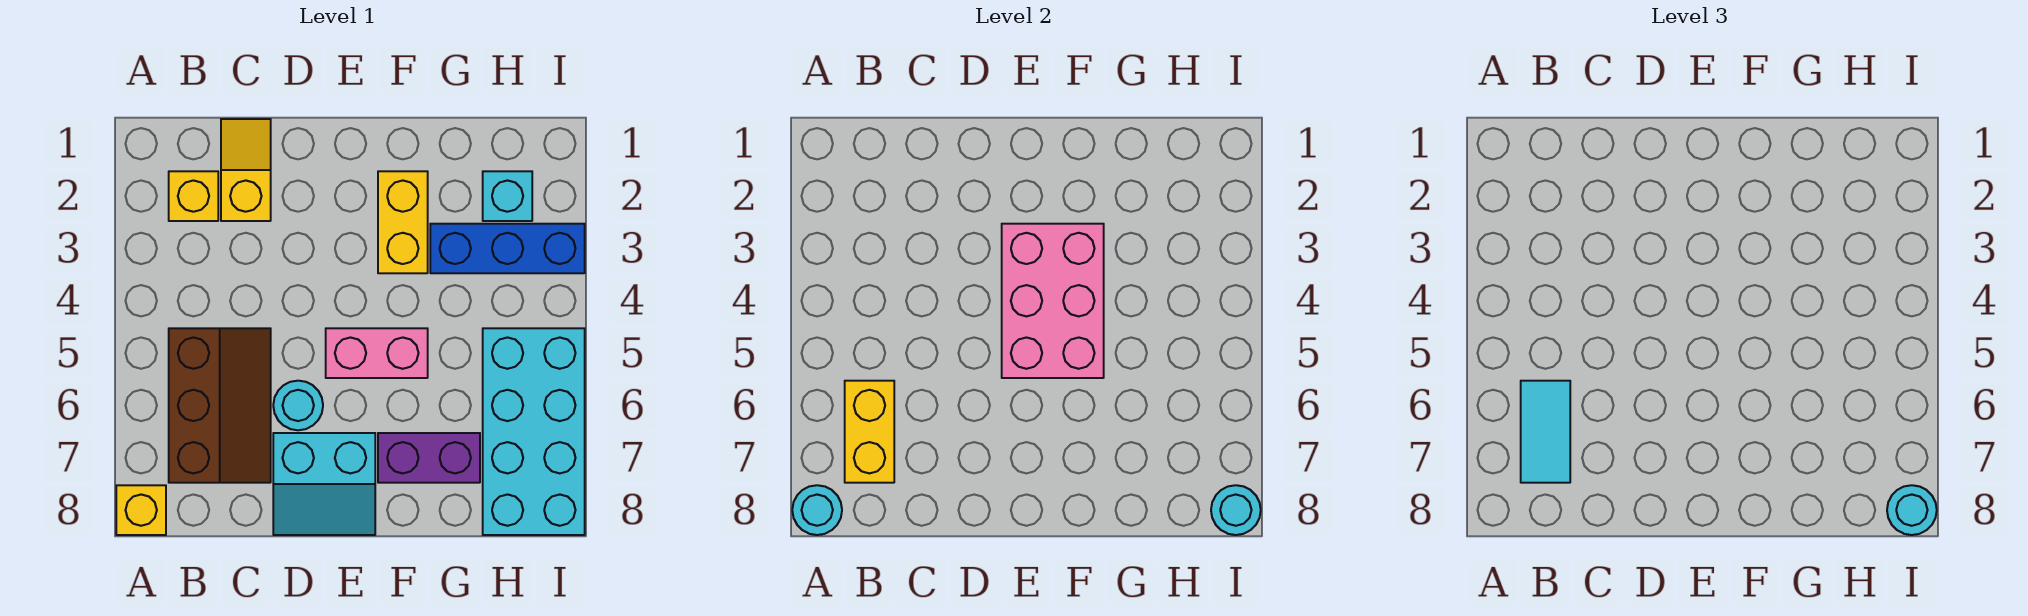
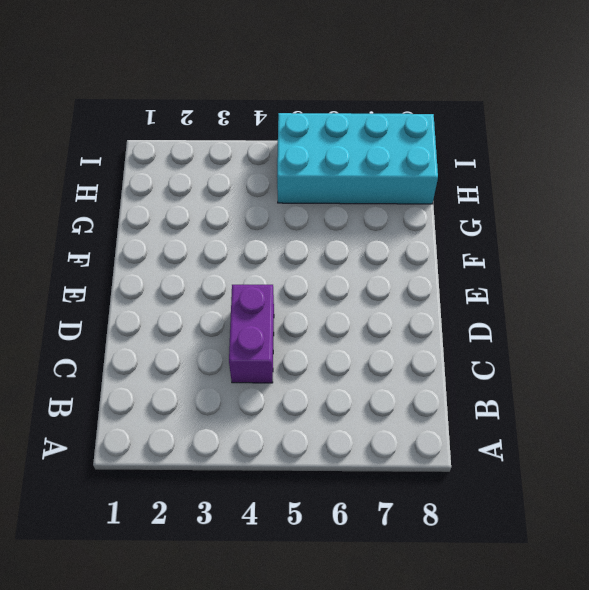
purple 1x2 brick [229,285,274,383] -> purple 1x2 brick moved to [378,433,480,483]
none -> yellow 1x1 brick [116,485,166,535]
none -> yellow 1x1 brick [169,171,218,221]
none -> brown 2x3 slope [169,328,271,483]

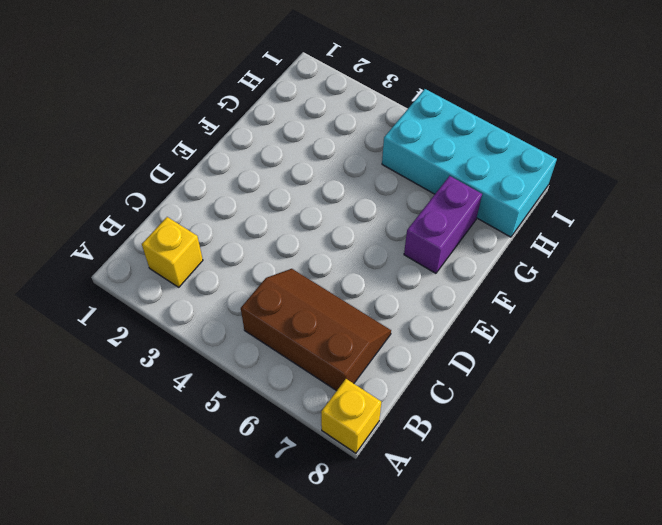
none -> yellow 1x2 slope [221,119,271,221]
none -> cyan 1x1 round brick [273,381,323,430]
none -> cyan 2x2 slope [273,433,375,535]

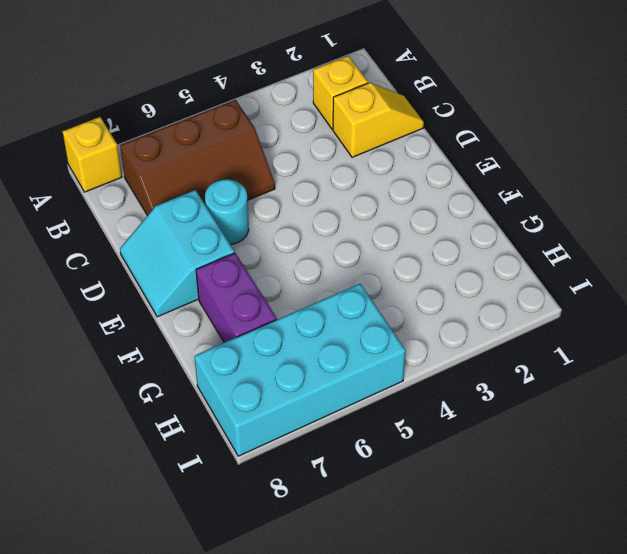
none -> pink 1x2 brick [326,328,428,378]
none -> yellow 1x2 brick [378,171,428,273]
none -> blue 1x3 brick [430,224,585,273]

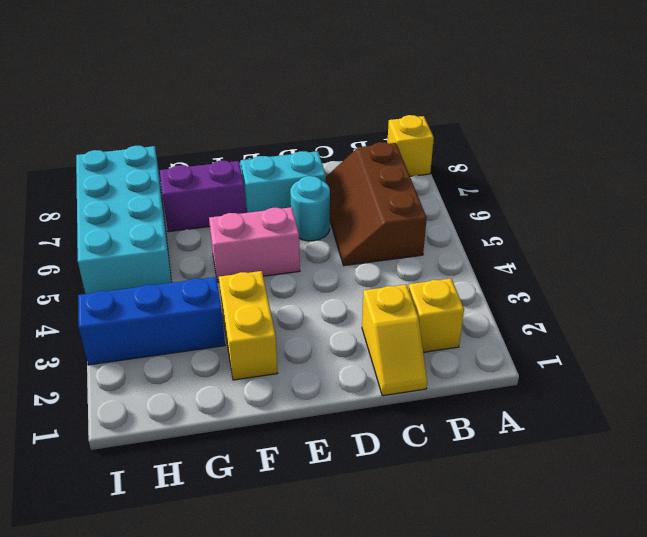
none -> cyan 1x1 brick [483,171,532,221]
none -> cyan 1x1 round brick [792,485,842,535]
none -> yellow 1x2 brick [845,381,894,483]

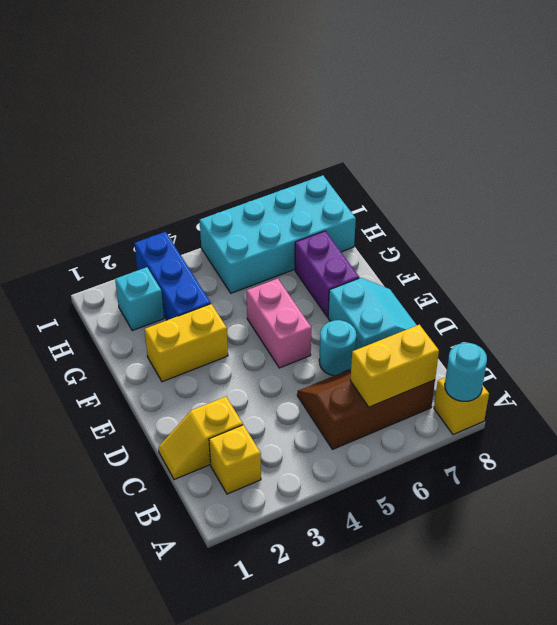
none -> pink 2x3 brick [1002,224,1104,378]
none -> cyan 1x1 round brick [1211,485,1261,535]
none -> cyan 1x2 tile [1521,381,1570,483]

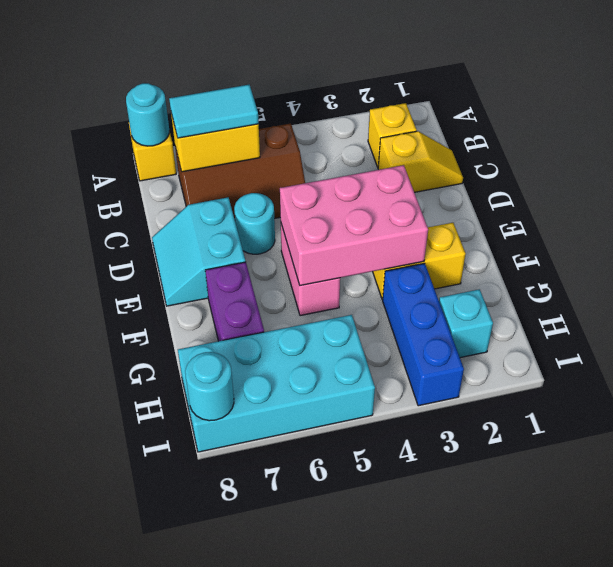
none -> cyan 1x1 round brick [1887,485,1937,535]

